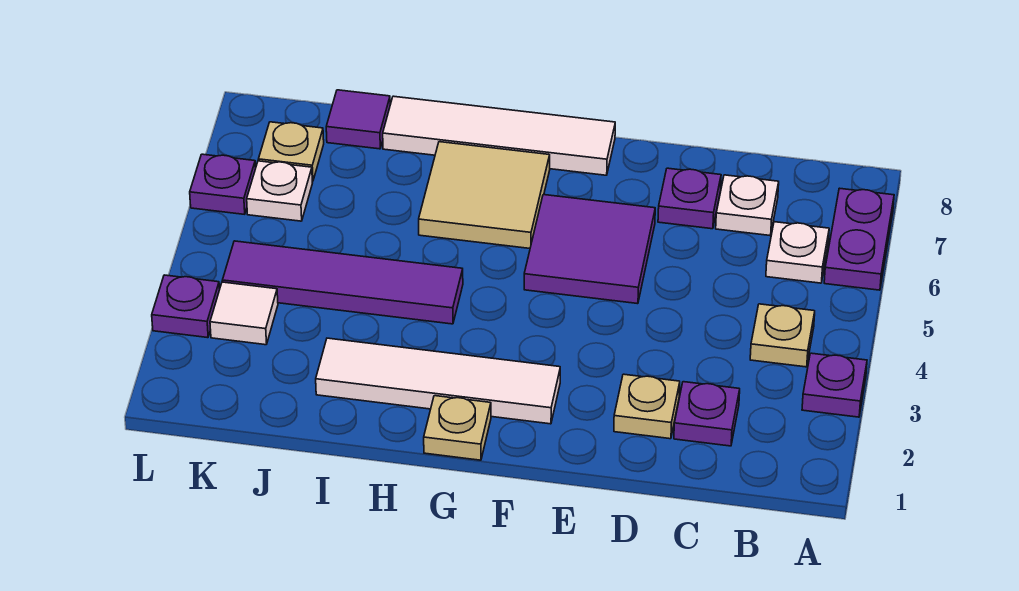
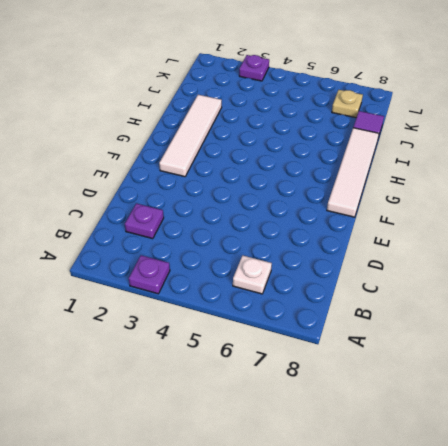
none -> purple 1x2 plate [824,188,894,290]
none -> tan 1x1 plate [750,304,815,367]
none -> white 1x1 plate [716,175,779,235]

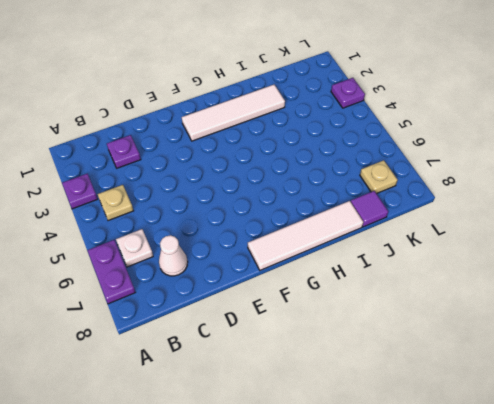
white 1x1 cone [159,235,188,276] -> white 1x1 plate [716,175,779,235]
none -> tan 1x1 plate [614,374,680,439]
none -> purple 1x1 plate [658,168,721,229]
none -> purple 2x2 tile [524,195,655,304]

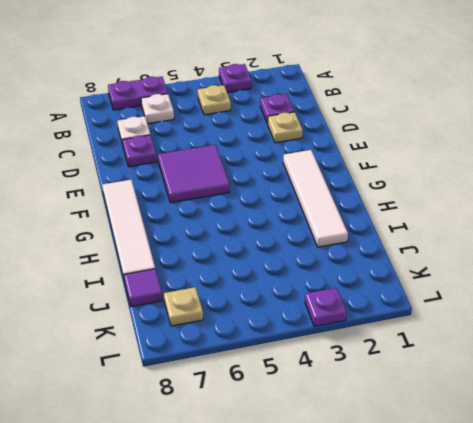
none -> tan 1x1 plate [424,396,491,460]
none -> tan 2x2 tile [419,142,550,248]
none -> purple 1x4 tile [222,241,463,324]

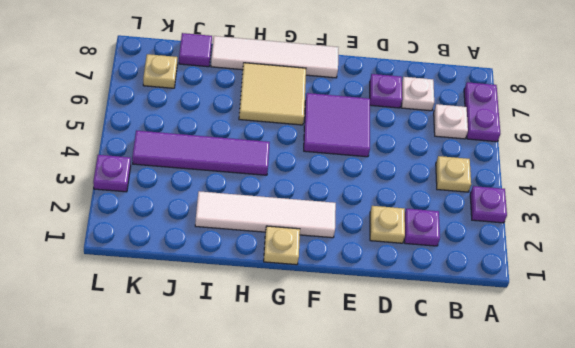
none -> white 1x1 tile [210,282,278,345]
none -> white 1x1 plate [247,161,312,221]
none -> purple 1x1 plate [190,154,256,214]

